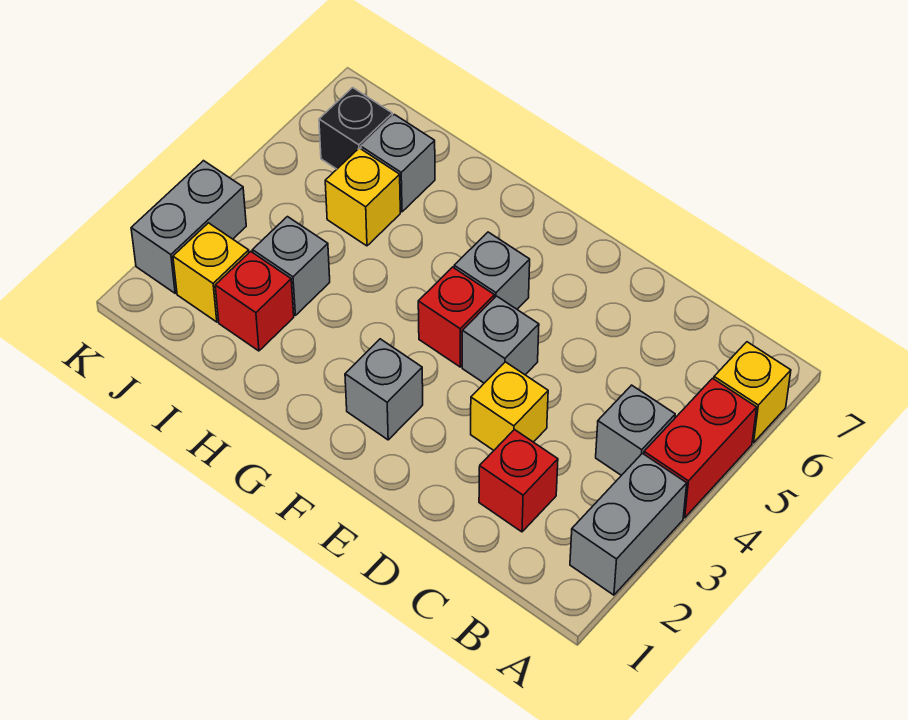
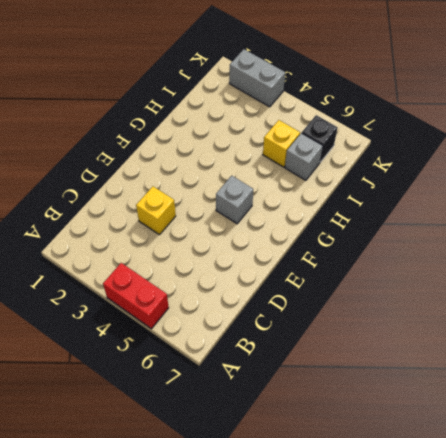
none -> grey 1x2 brick [570,453,687,595]
none -> yellow 1x1 brick [714,342,791,443]
none -> grey 1x1 brick [596,385,675,475]

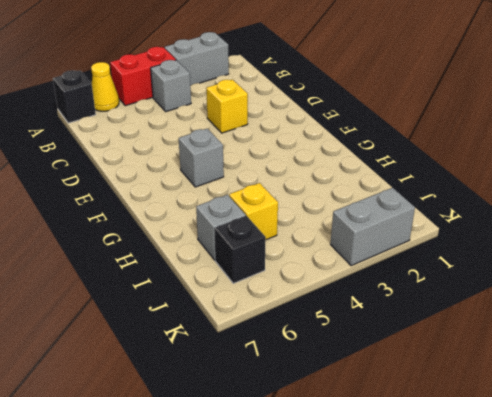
yellow 1x1 cone [91,62,119,111] -> yellow 1x1 brick [714,342,791,443]
black 1x1 brick [53,70,96,123] -> none
none -> red 1x1 brick [479,430,558,532]
none -> grey 1x1 brick [462,296,539,383]
none -> grey 1x1 brick [345,339,423,440]

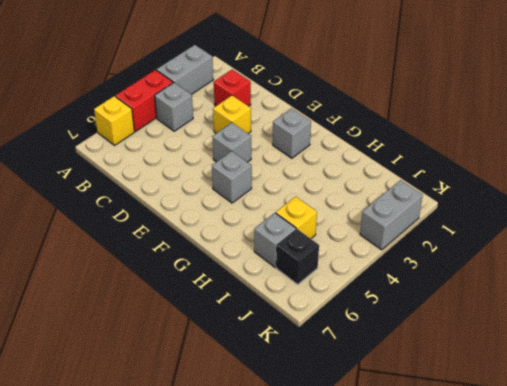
none -> red 1x1 brick [418,267,494,367]
none -> red 1x1 brick [215,251,294,351]
none -> grey 1x1 brick [252,217,330,315]

